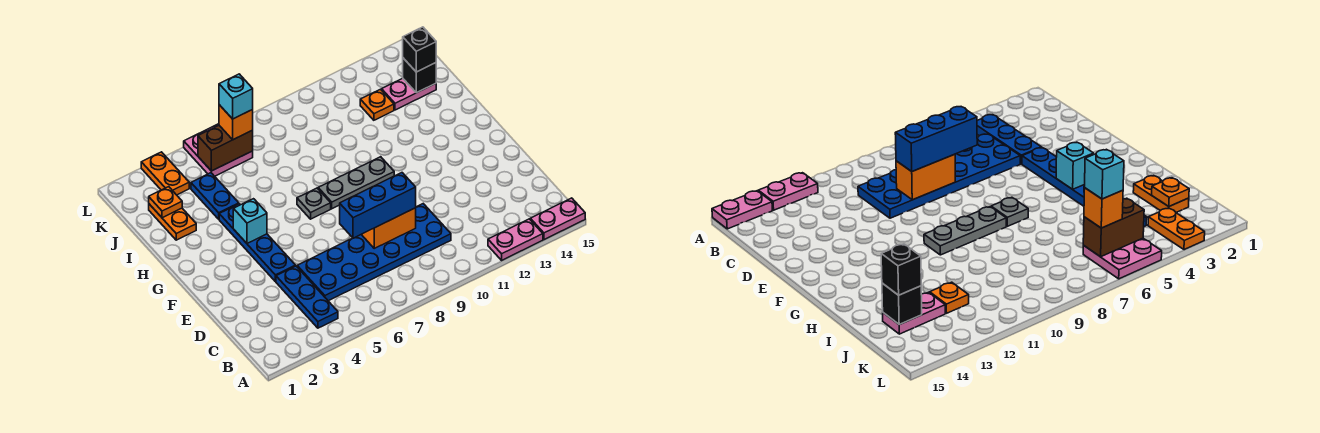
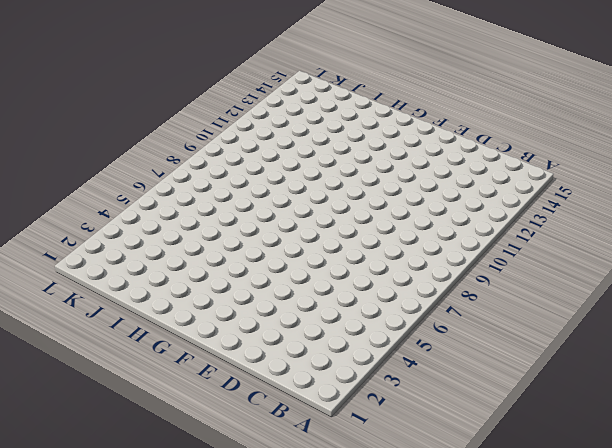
none -> pink 1x2 plate [488,219,543,260]
none -> pink 1x2 plate [530,198,585,240]
none -> blue 1x3 plate [276,266,338,328]

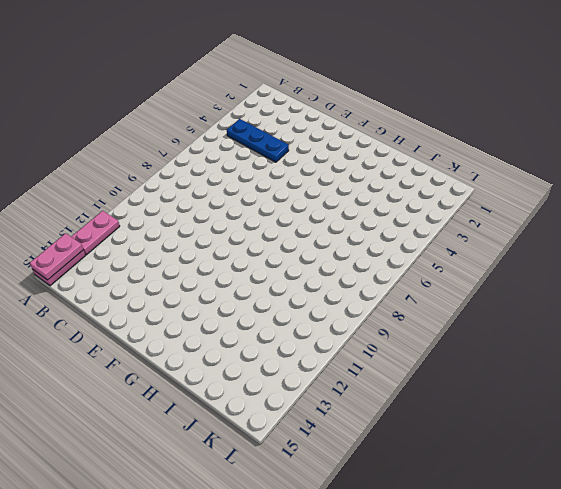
pink 1x2 plate [30,233,83,280] -> pink 1x2 plate moved to [382,78,436,110]
none -> blue 2x6 plate [297,204,451,301]
none -> blue 1x4 plate [219,204,296,282]
none -> grey 1x1 plate [297,188,331,219]

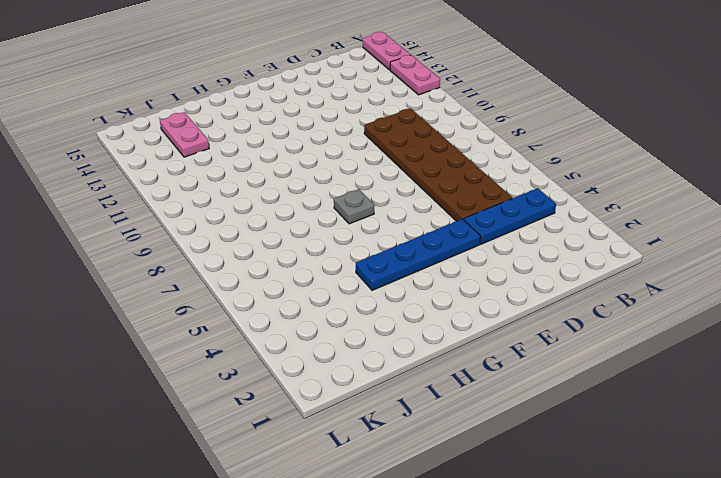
brown 2x6 plate [364,108,512,221] -> blue 2x6 plate [297,204,451,301]
none -> grey 1x3 plate [318,157,394,209]
none -> orange 1x2 plate [149,204,196,240]
none -> blue 1x2 plate [191,173,239,219]

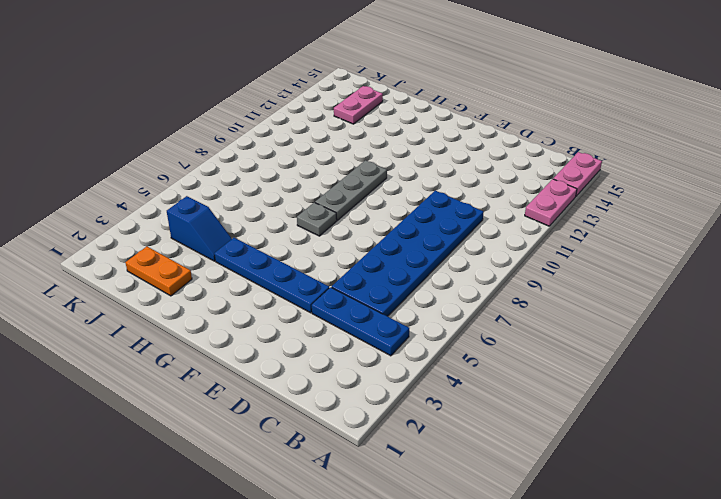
blue 1x2 slope [167,196,232,261] -> blue 1x2 plate [191,173,239,219]
none -> orange 1x1 plate [360,89,394,120]
none -> orange 1x2 plate [141,152,189,195]
none -> pink 2x2 plate [184,124,253,176]

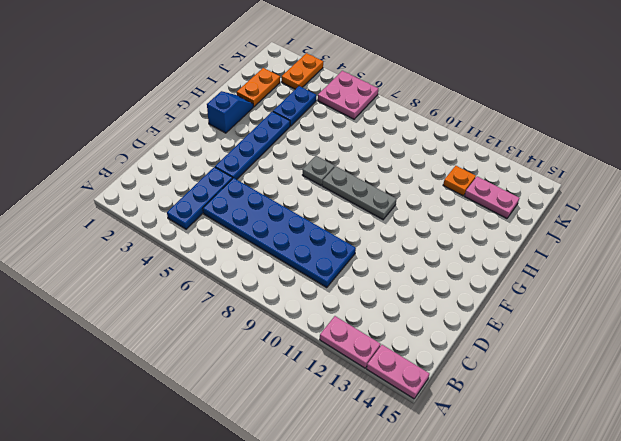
blue 1x2 slope [207,91,253,133] -> none
none -> orange 1x2 brick [361,208,416,248]
none -> cyan 1x1 brick [233,199,267,243]
none -> orange 1x1 plate [149,187,182,218]

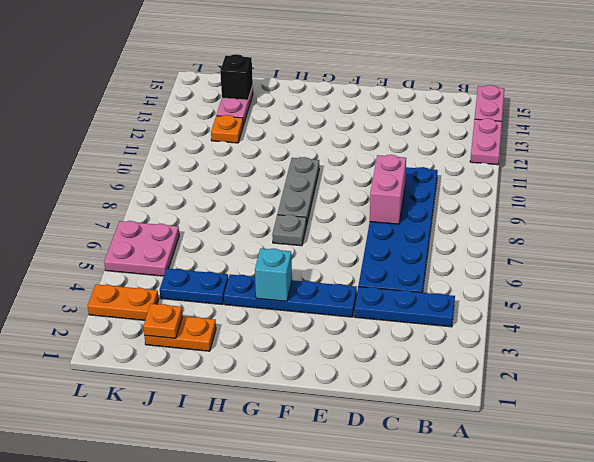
pink 1x2 brick [370,155,406,224] -> orange 1x2 brick [361,208,416,248]
none -> brown 1x2 brick [198,126,253,171]
none -> blue 1x3 brick [340,173,416,238]
none -> black 1x1 brick [403,27,436,72]

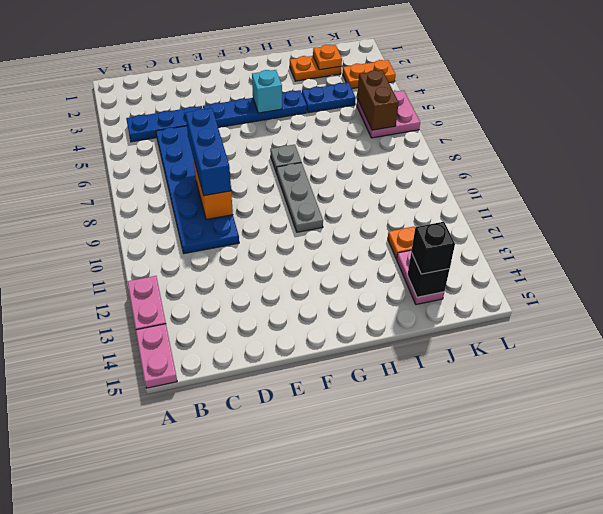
none -> orange 1x1 brick [219,105,253,140]
none -> cyan 1x1 brick [219,74,253,119]

